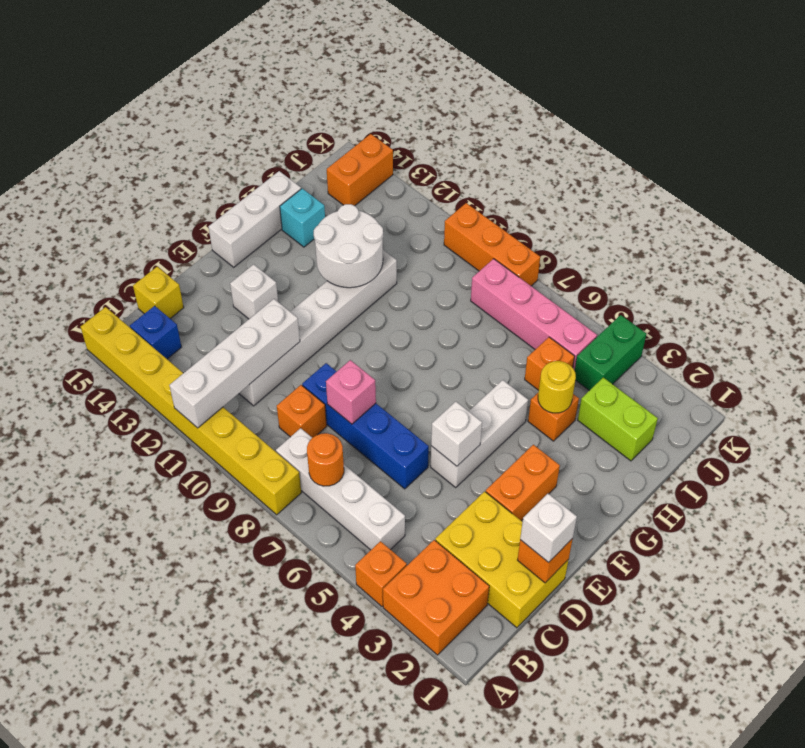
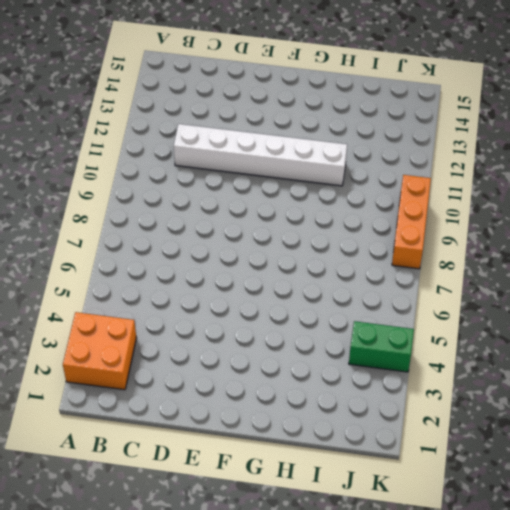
none -> orange 1x1 brick [355,541,407,606]
none -> yellow 1x8 brick [81,307,301,515]
none -> white 1x4 brick [276,428,405,550]
none -> blue 1x1 brick [130,306,181,359]

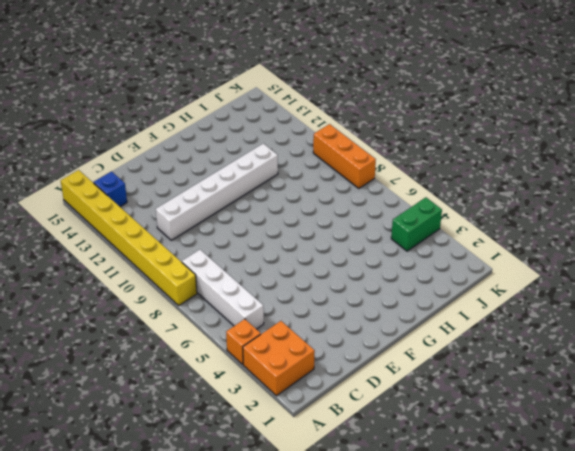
none -> yellow 2x3 brick [435,491,569,628]
none -> orange 1x1 brick [277,385,327,438]
none -> yellow 1x1 brick [133,267,184,319]
none -> blue 1x4 brick [302,363,429,489]

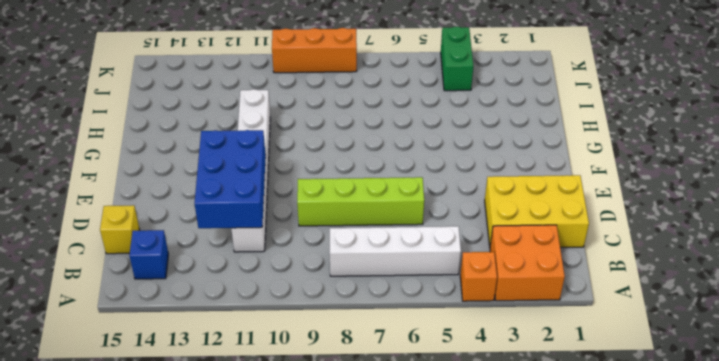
blue 2x3 brick [195,130,266,228] -> white 1x4 brick [169,299,300,428]
lime 1x4 brick [297,177,424,226] -> blue 1x4 brick [302,363,429,489]
none -> yellow 1x8 brick [81,307,301,515]
none -> orange 1x1 brick [277,385,327,438]
none -> orange 1x2 brick [486,445,560,521]
none -> white 1x3 brick [431,380,528,487]

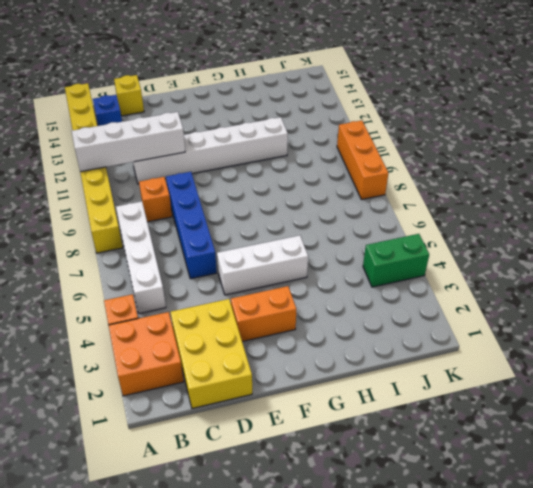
none -> white 1x1 brick [230,264,278,319]
none -> white 1x3 brick [209,171,301,267]
none -> orange 1x1 brick [528,393,579,441]
none -> cyan 1x1 brick [280,189,325,247]

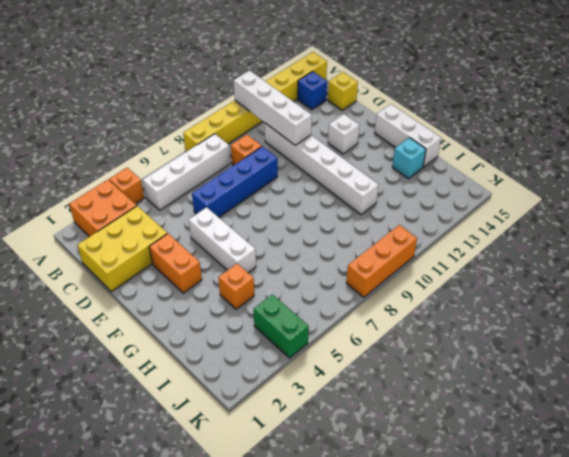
none -> lime 1x2 brick [578,378,658,461]
none -> orange 1x1 brick [525,337,575,390]
none -> pink 1x4 brick [471,259,597,371]
none -> orange 1x2 brick [327,134,393,206]

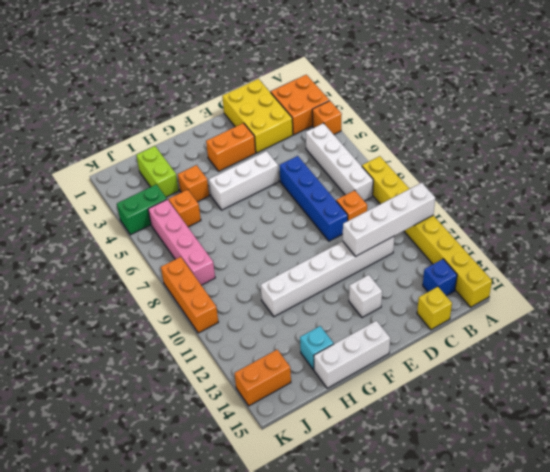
none -> orange 1x1 round brick [307,433,344,486]
none -> orange 1x1 brick [518,539,573,583]
none -> pink 1x1 brick [326,360,376,424]
none -> white 1x1 brick [431,402,482,466]

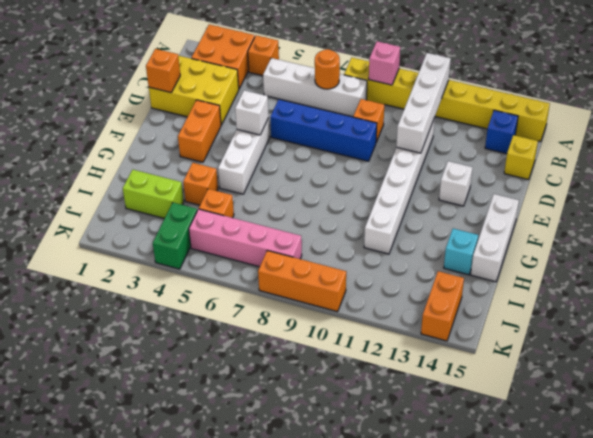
pink 1x1 brick [369,41,400,85] -> pink 1x1 brick moved to [326,360,376,424]
none -> white 2x2 round brick [314,204,383,288]
none -> yellow 1x1 round brick [538,361,576,413]
none -> white 1x1 brick [520,494,577,563]

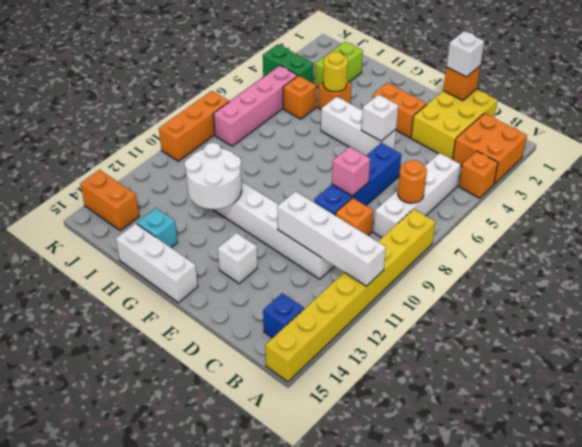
none -> yellow 1x1 brick [133,267,184,319]

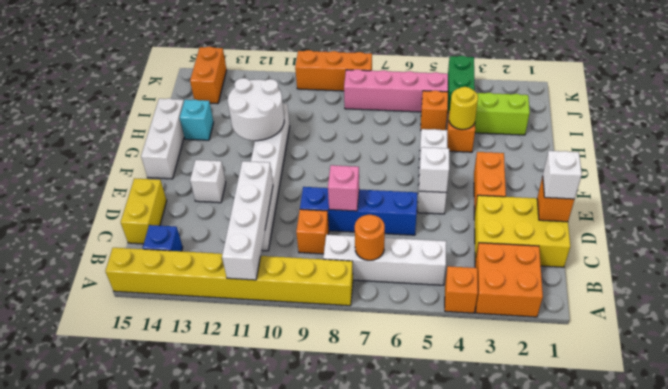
yellow 1x2 brick [121,178,167,244] -> yellow 1x1 brick [133,267,184,319]

